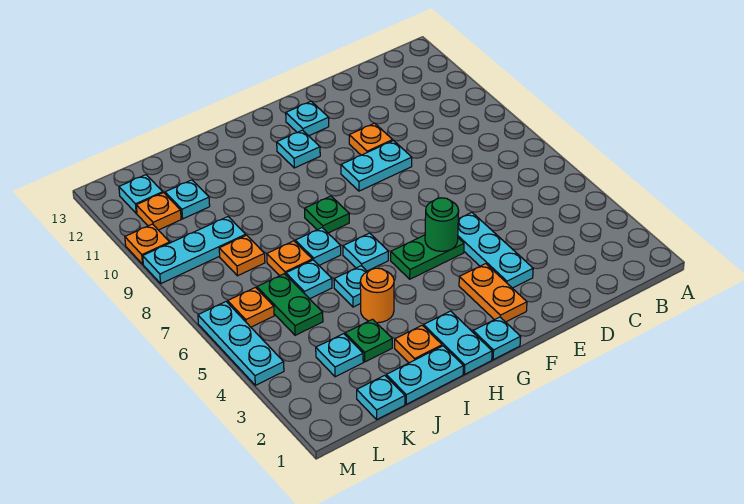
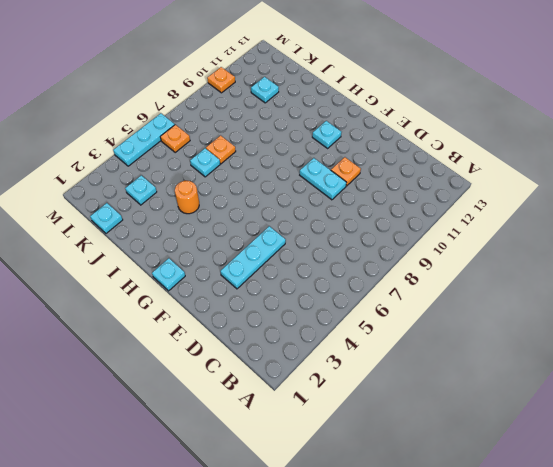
none -> orange 1x2 plate [459,264,527,322]
none -> green 1x2 plate [391,235,464,279]
none -> cyan 1x1 plate [286,101,329,136]
none -> cyan 1x2 plate [424,311,492,374]

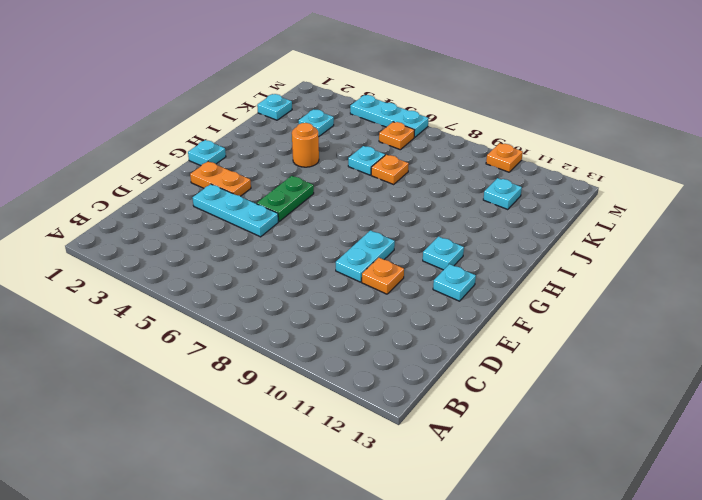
none -> cyan 1x2 plate [424,311,492,374]
none -> cyan 1x1 plate [343,233,388,271]
none -> green 1x1 plate [305,196,349,233]
none -> cyan 1x2 plate [386,346,463,404]

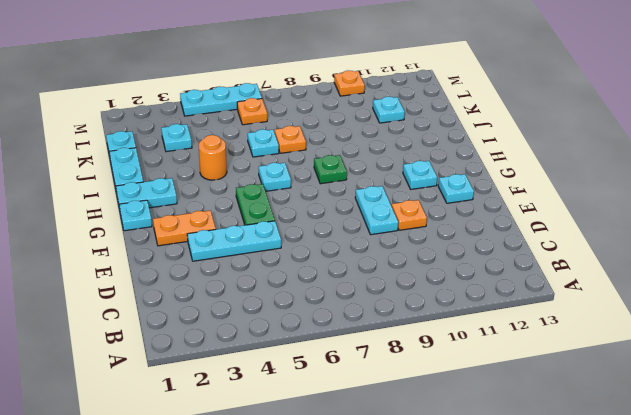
none -> orange 1x1 plate [395,326,442,363]
none -> cyan 1x1 plate [334,266,367,307]
none -> cyan 1x1 plate [295,228,341,265]
none -> green 1x1 plate [345,319,392,362]

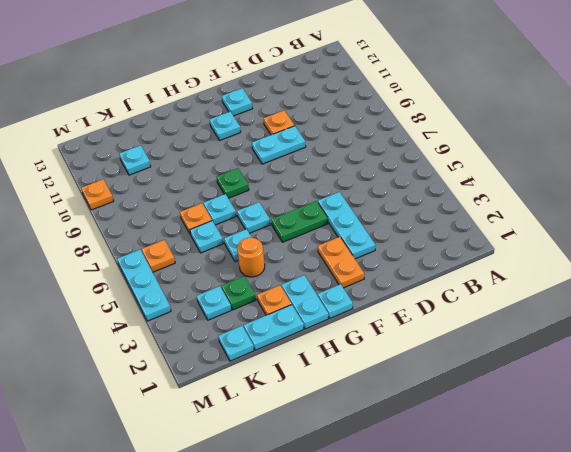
none -> green 1x2 plate [257,274,323,335]
none -> orange 1x1 plate [219,235,265,276]
none -> cyan 1x3 plate [143,217,246,283]
none -> orange 1x1 plate [136,193,181,230]

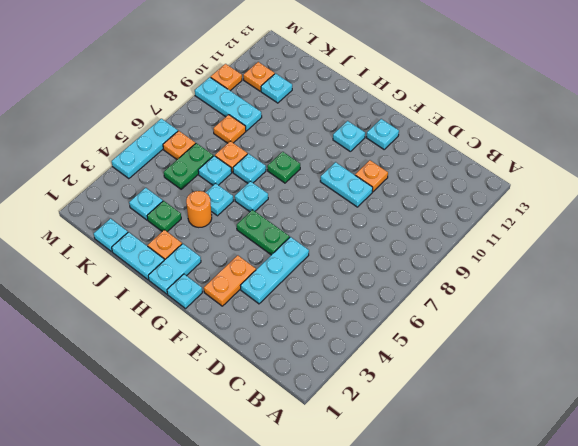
none -> cyan 1x1 plate [119,175,163,213]
none -> green 1x1 round brick [425,198,459,251]

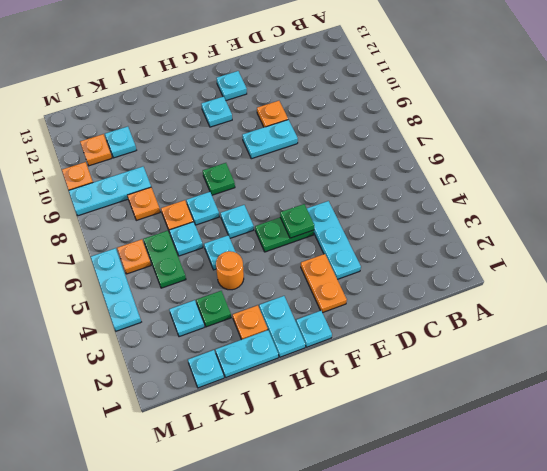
green 1x1 plate [280,204,314,238] -> green 1x1 round brick [425,198,459,251]
none -> cyan 1x1 plate [119,175,163,213]

